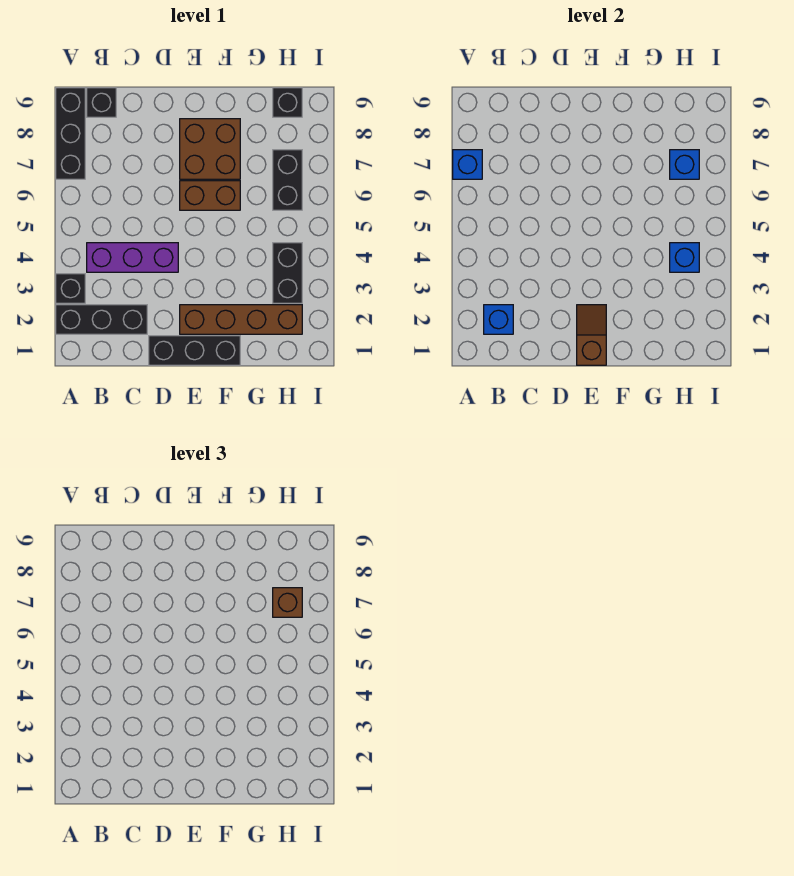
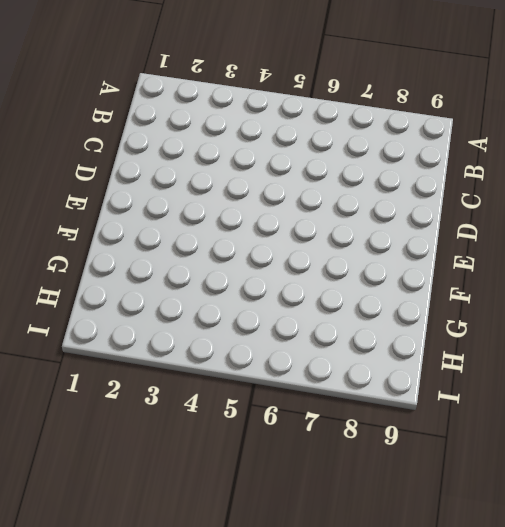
none -> black 1x3 brick [56,305,147,334]
none -> black 1x1 brick [56,274,85,303]
none -> black 1x3 brick [56,88,85,179]

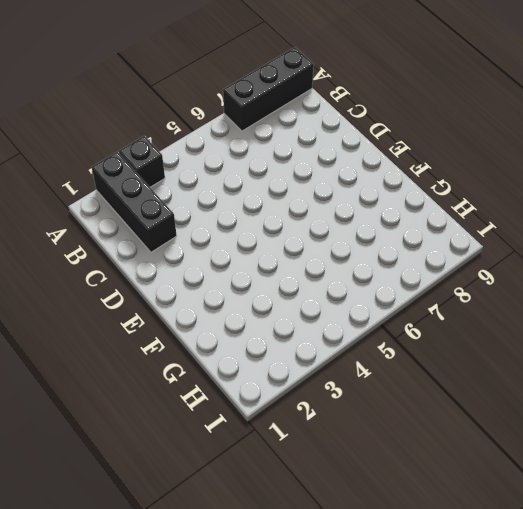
none -> purple 1x3 brick [87,243,178,272]
none -> black 1x1 brick [87,88,116,117]
none -> black 1x3 brick [149,336,240,365]

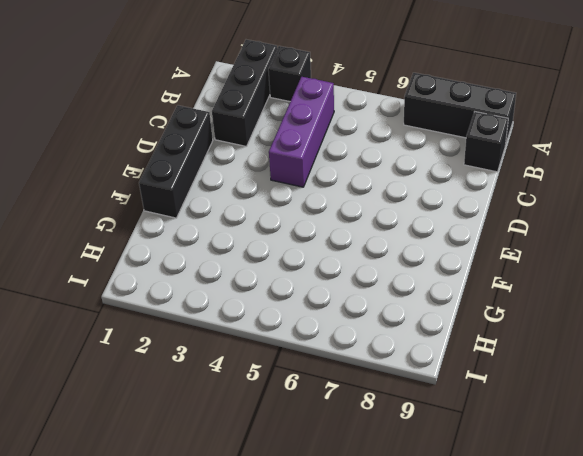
none -> brown 1x4 brick [180,305,302,334]
none -> brown 1x2 brick [180,181,240,210]
none -> brown 2x2 brick [180,119,240,179]

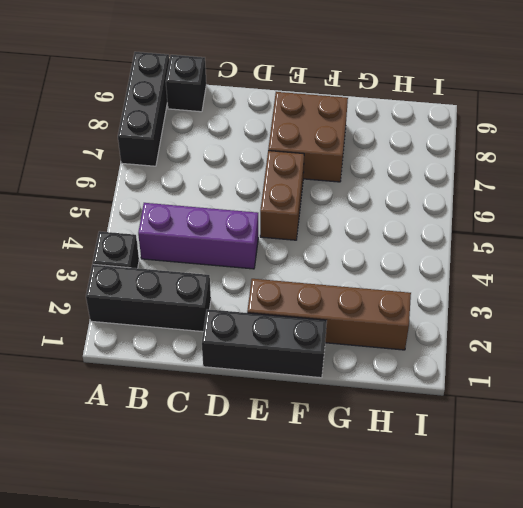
brown 1x2 brick [260,151,304,240] -> brown 1x2 brick turned to [180,181,240,210]
none -> black 1x2 brick [273,243,302,303]
none -> black 1x2 brick [273,150,302,210]
none -> black 1x1 brick [273,88,302,117]

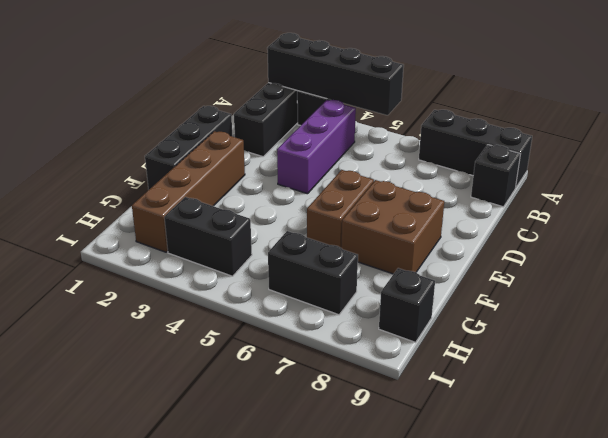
black 1x4 brick [267,33,404,115] -> none
none -> blue 1x1 brick [453,150,482,179]
none -> blue 1x1 brick [484,305,513,334]
none -> brown 1x2 slope [577,305,606,365]

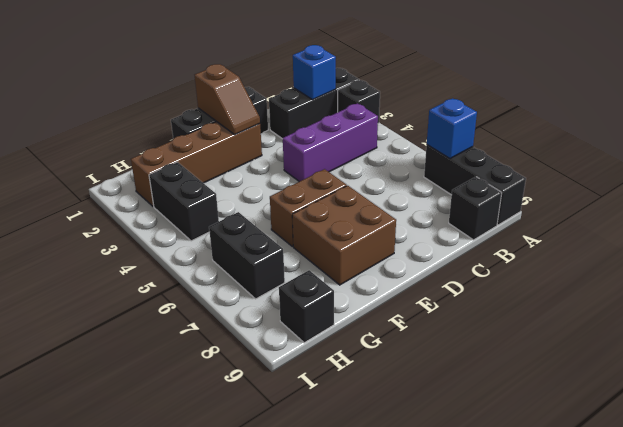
none -> blue 1x1 brick [670,243,699,272]
none -> blue 1x1 brick [670,150,699,179]
none -> brown 1x1 brick [273,588,302,617]

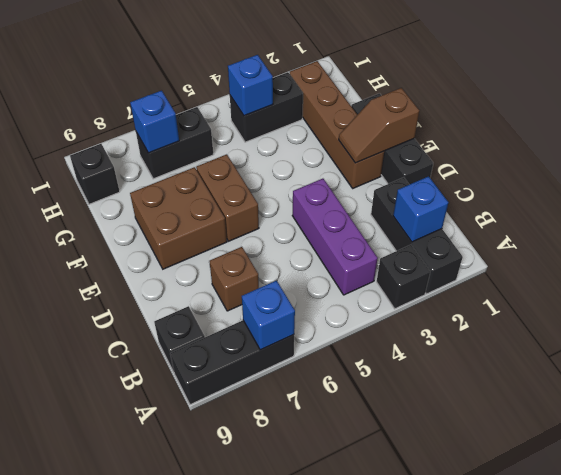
brown 1x1 brick [209,247,259,311] -> brown 1x1 brick moved to [273,588,302,617]

